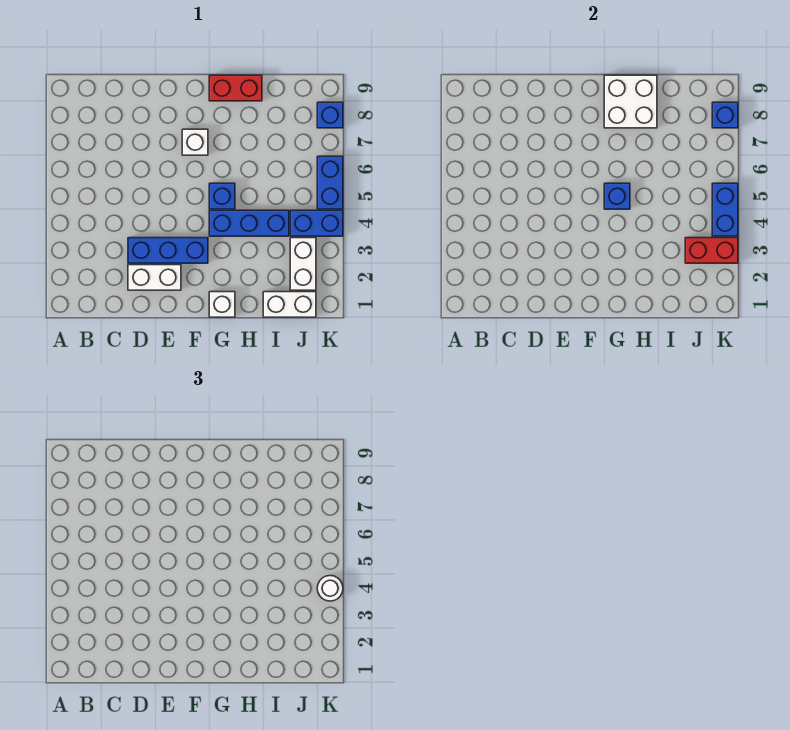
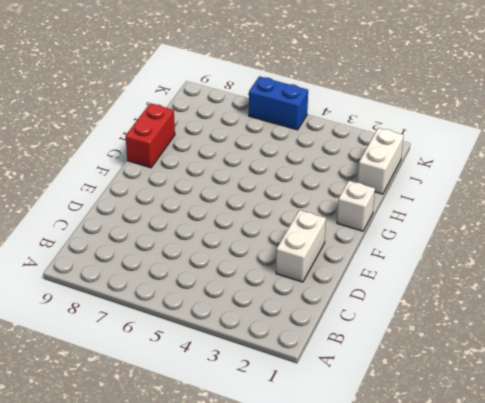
none -> blue 1x3 brick [128,238,208,263]
none -> white 1x1 brick [182,129,208,155]
none -> blue 1x3 brick [209,210,289,236]

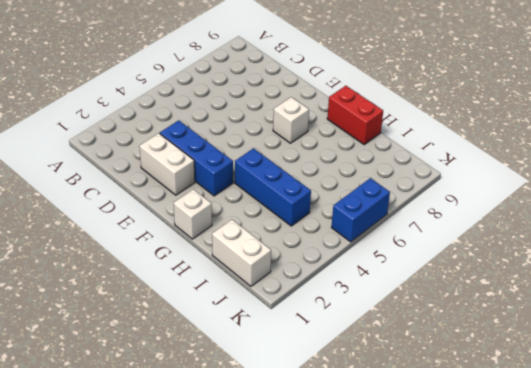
none -> blue 1x1 brick [209,183,235,209]
none -> white 1x2 brick [290,238,316,290]
none -> blue 1x2 brick [290,210,343,236]

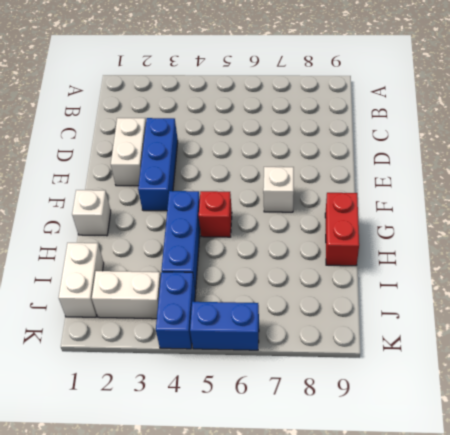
red 1x1 brick [199,191,232,237] -> blue 1x1 brick [209,183,235,209]
none -> blue 1x1 brick [317,102,343,128]
none -> blue 1x1 brick [604,183,630,209]
none -> white 2x2 brick [604,75,657,128]

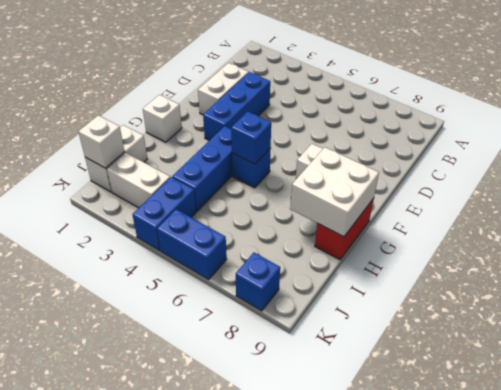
white 1x1 brick [78,115,125,168] -> none
none -> red 1x2 brick [685,238,738,263]
none -> blue 1x2 brick [712,183,738,236]
none -> blue 1x1 brick [712,102,738,128]

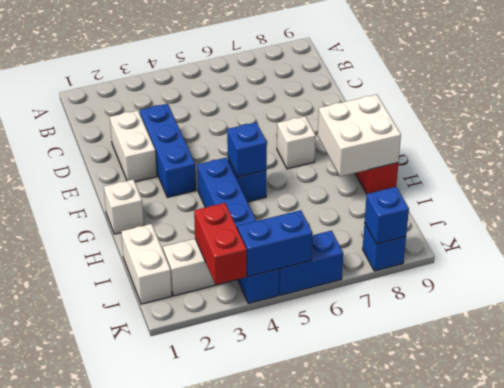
none -> white 1x1 round brick [317,576,343,601]

